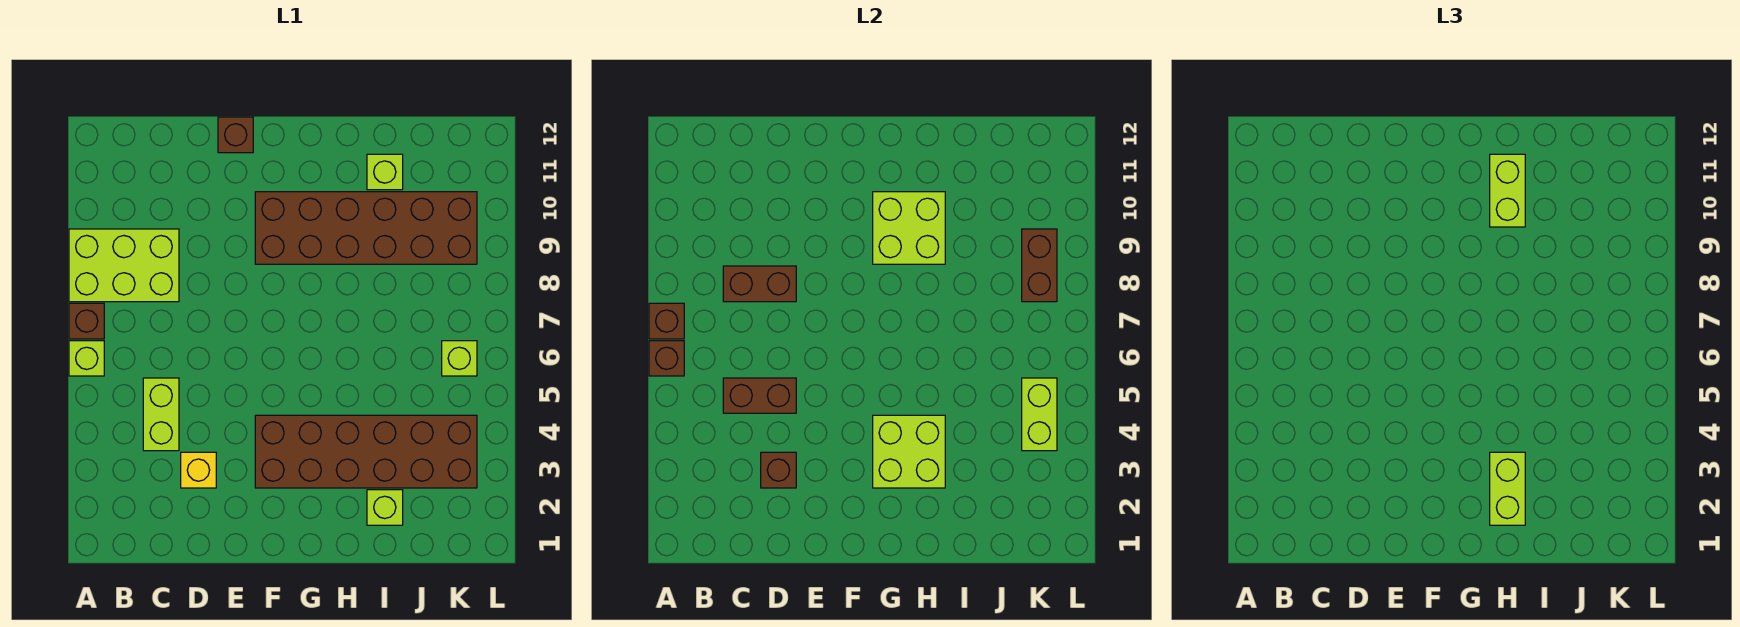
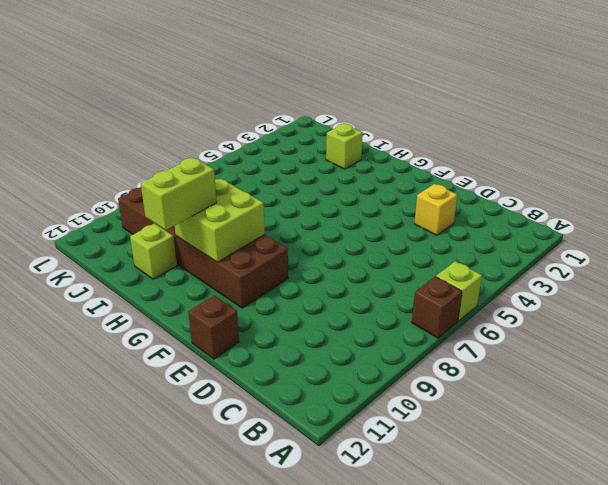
none -> lime 2x3 brick [69,229,179,302]
none -> lime 1x2 brick [143,378,179,451]
none -> brown 2x6 brick [255,415,477,488]

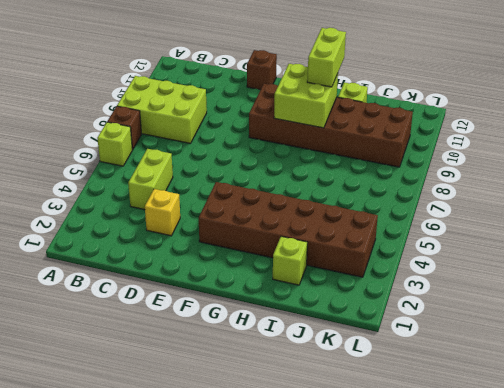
none -> lime 1x1 brick [442,341,477,376]
none -> brown 1x1 brick [649,341,684,376]
none -> brown 1x1 brick [649,303,684,339]

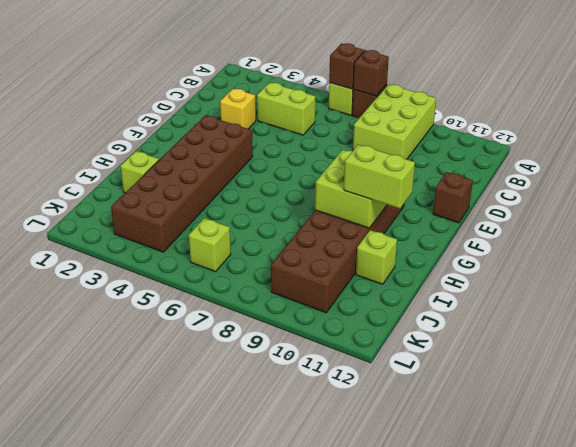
none -> brown 1x2 brick [723,378,796,413]
none -> brown 1x2 brick [723,266,796,302]
none -> brown 1x1 brick [761,452,796,488]

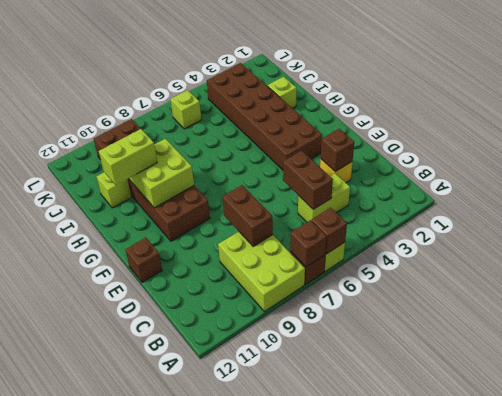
none -> lime 2x2 brick [873,415,945,488]
none -> lime 1x2 brick [1022,378,1057,451]
none -> brown 1x2 brick [1022,229,1057,302]

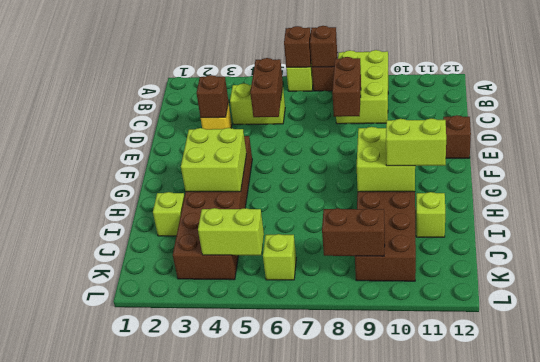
none -> lime 1x2 brick [1490,452,1525,525]

